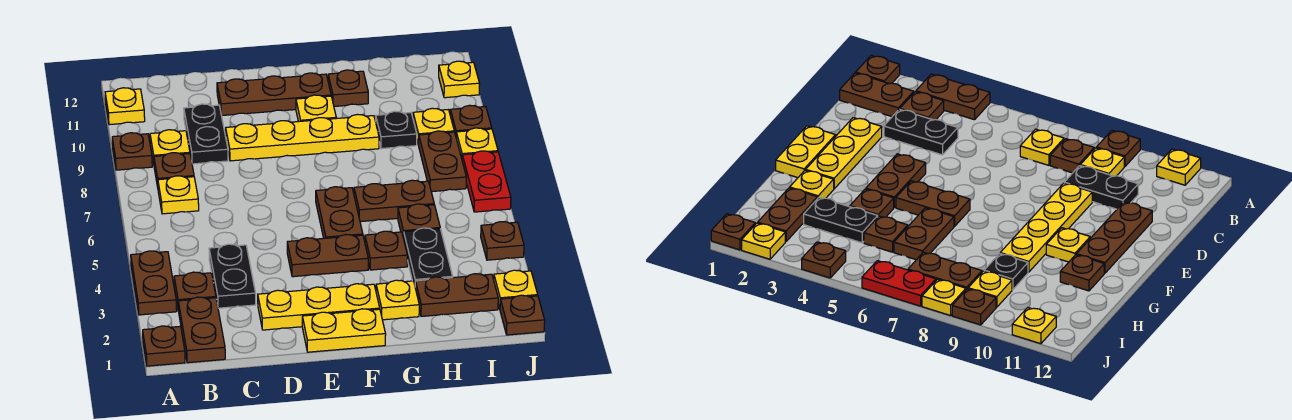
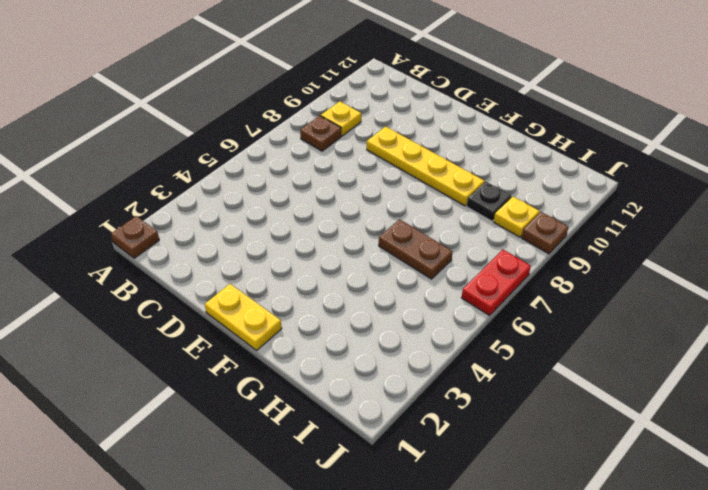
none -> brown 1x2 plate [131,251,177,315]
none -> brown 1x1 plate [112,133,152,170]
none -> yellow 1x1 plate [105,88,145,125]
none -> brown 1x2 plate [178,297,225,363]

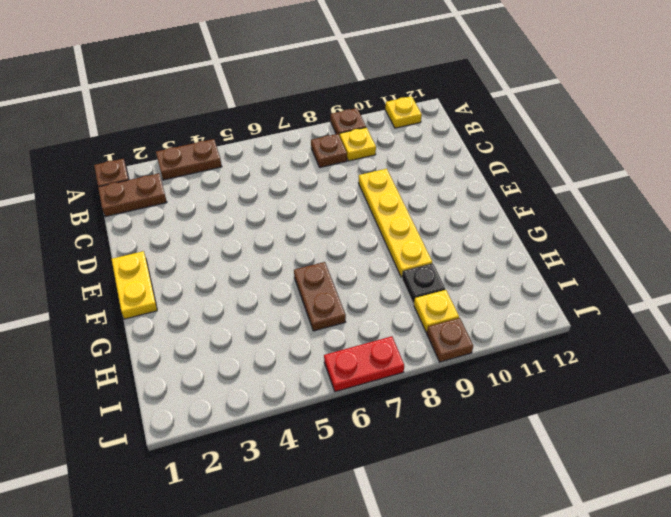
none -> brown 1x1 plate [174,272,216,311]
none -> yellow 1x1 plate [158,176,199,214]
none -> black 1x2 plate [209,244,256,308]
none -> black 1x2 plate [184,104,228,164]

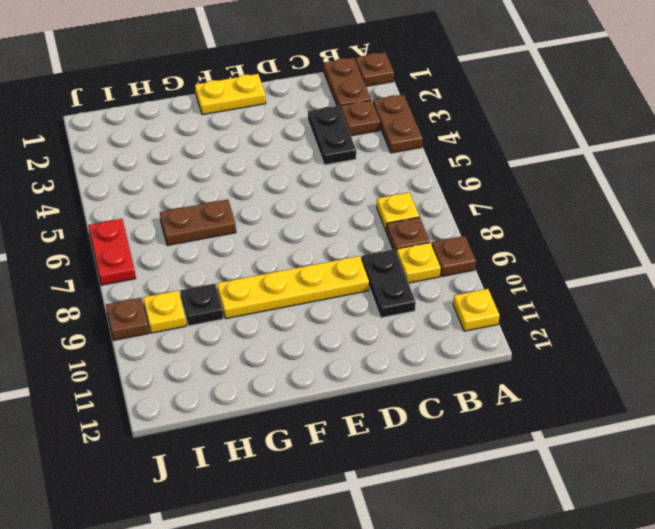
none -> yellow 1x3 plate [258,284,380,330]
none -> brown 1x3 plate [217,73,331,116]
none -> brown 1x2 plate [287,234,368,277]
none -> brown 1x2 plate [316,187,363,238]

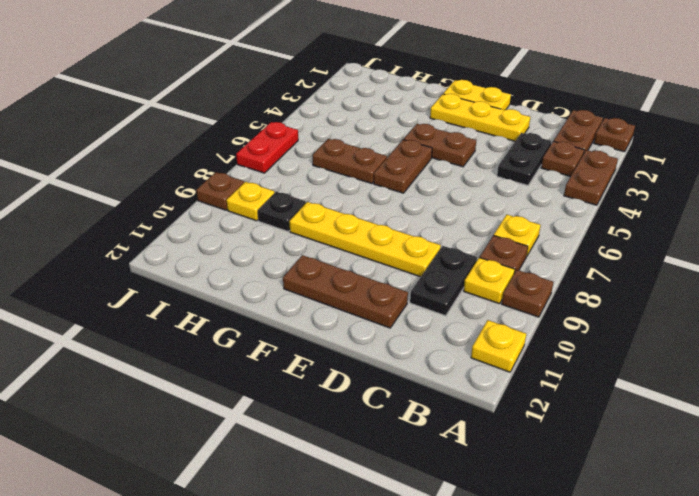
none -> yellow 1x1 plate [296,95,336,122]
none -> yellow 1x1 plate [376,280,419,320]
none -> brown 1x1 plate [365,231,407,270]
none -> brown 1x1 plate [328,70,368,106]

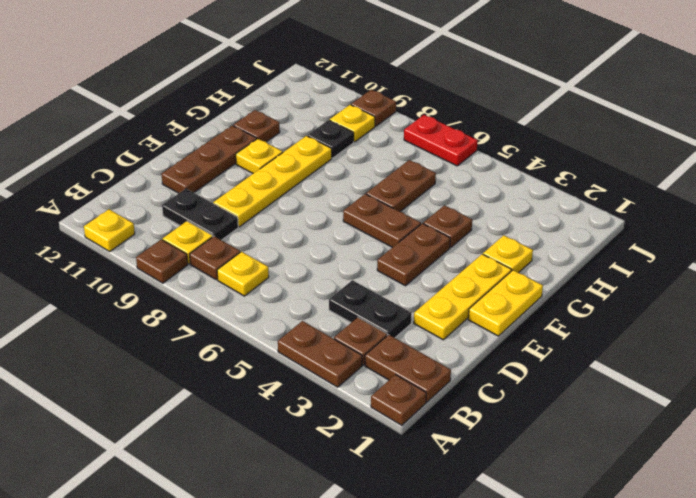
none -> brown 1x2 plate [415,274,498,316]
none -> black 1x2 plate [404,228,453,285]
none -> brown 1x1 plate [398,204,440,238]
none -> brown 1x2 plate [419,131,466,192]

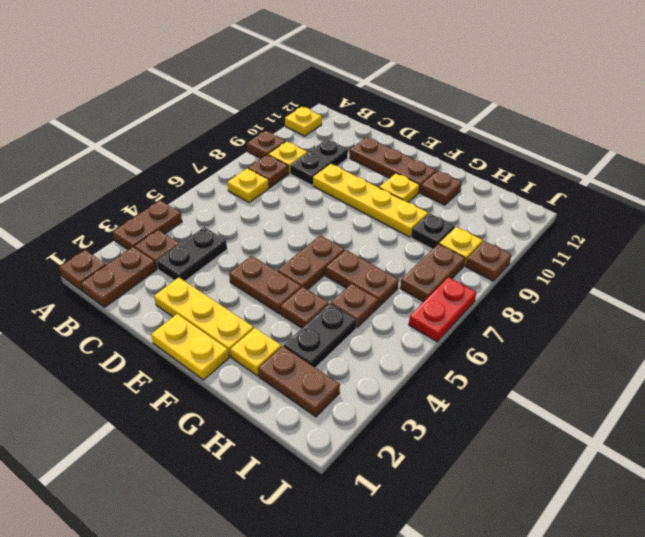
none -> brown 1x1 plate [500,295,545,335]
none -> yellow 1x1 plate [494,270,538,309]
none -> brown 1x1 plate [481,222,524,260]
none -> yellow 1x1 plate [456,128,498,158]

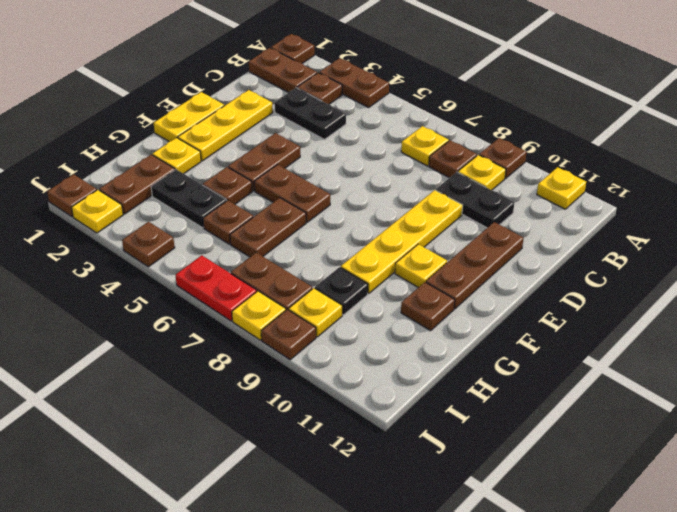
none -> yellow 1x1 plate [439,61,480,98]

